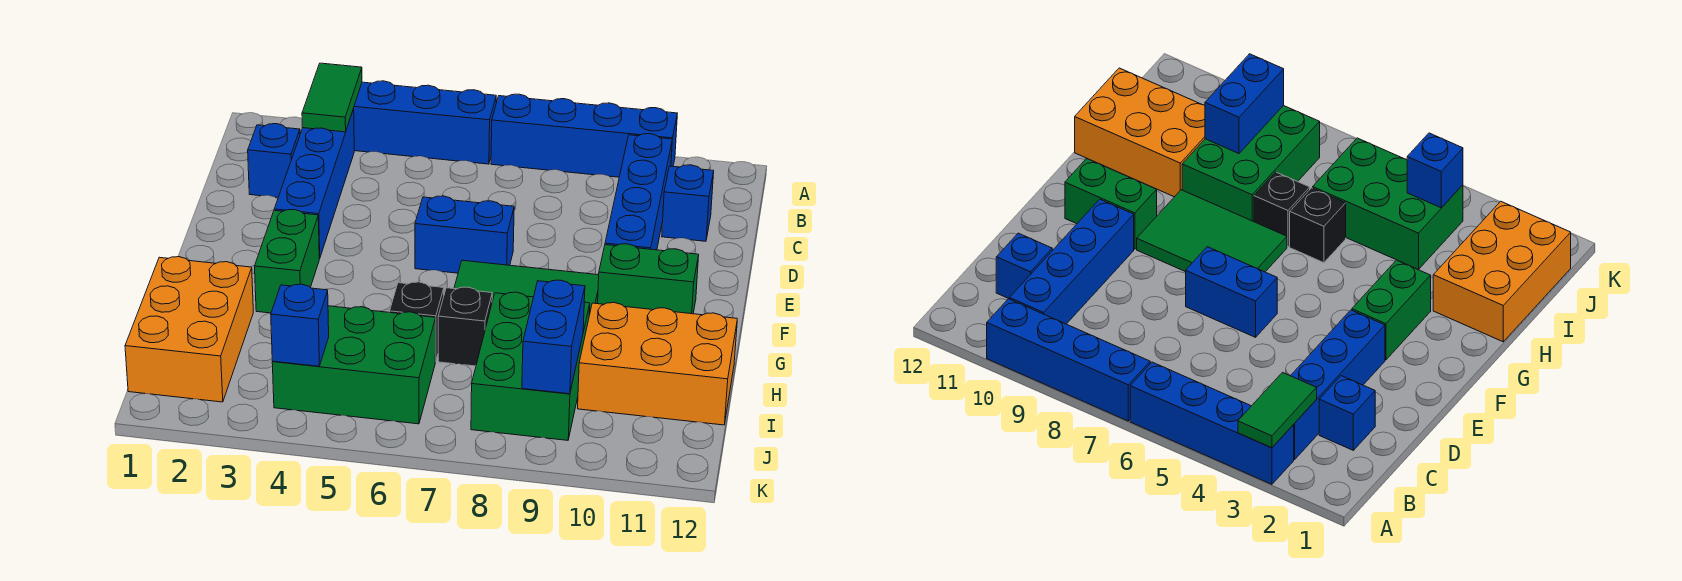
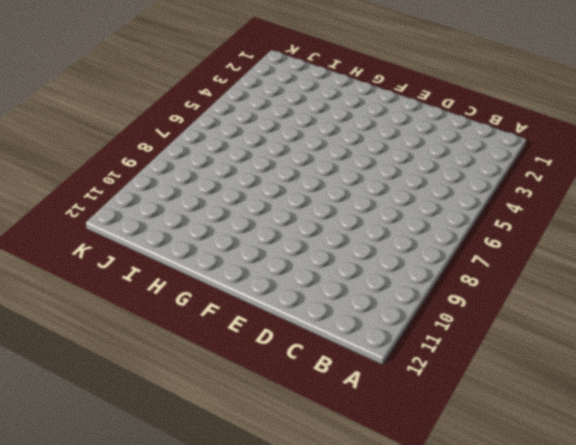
none -> blue 1x4 brick [353,81,496,164]
none -> blue 1x4 brick [491,94,677,177]
none -> blue 1x4 brick [274,109,354,258]

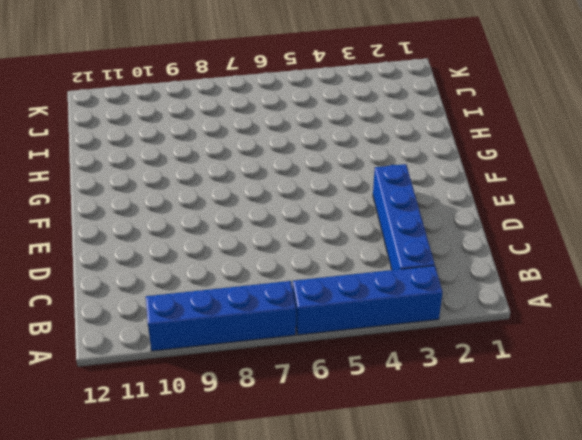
none -> blue 1x4 brick [605,134,672,250]
none -> blue 1x1 brick [248,124,300,197]
none -> blue 1x1 brick [662,165,714,241]

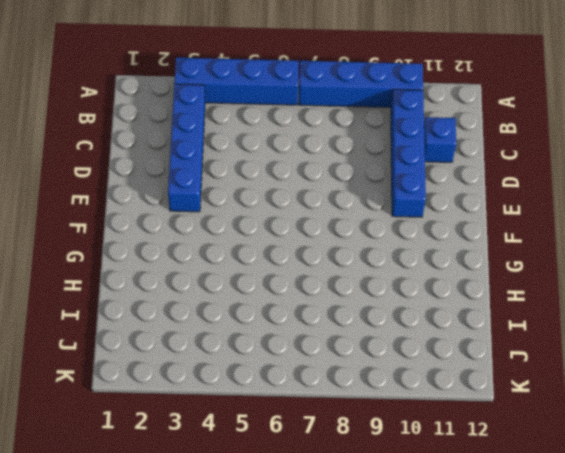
none -> blue 1x1 brick [248,124,300,197]
none -> blue 1x2 brick [415,196,514,273]
none -> green 1x2 brick [255,210,320,313]

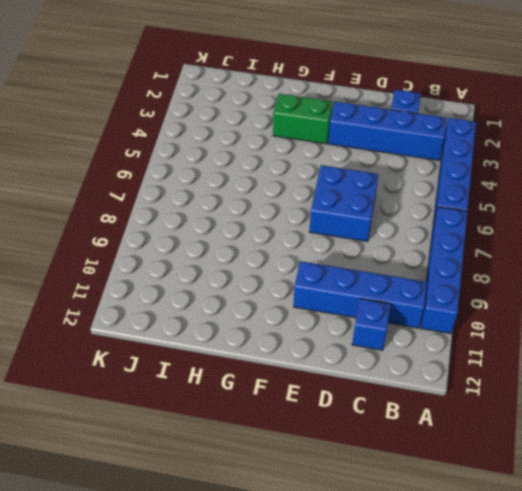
blue 2x2 brick [309,165,379,242] -> blue 1x2 brick [415,196,514,273]
none -> green 2x3 tile [454,260,599,315]
none -> green 1x2 brick [598,244,699,314]
none -> orange 2x3 brick [125,257,253,402]

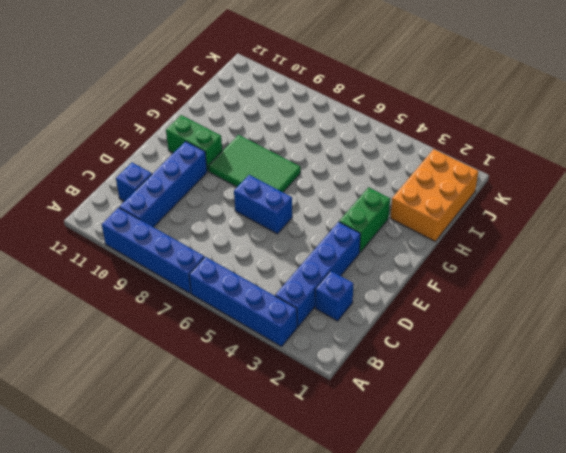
none -> black 1x1 brick [390,282,444,362]
none -> black 1x1 brick [438,287,492,366]
none -> green 2x3 brick [471,292,590,440]

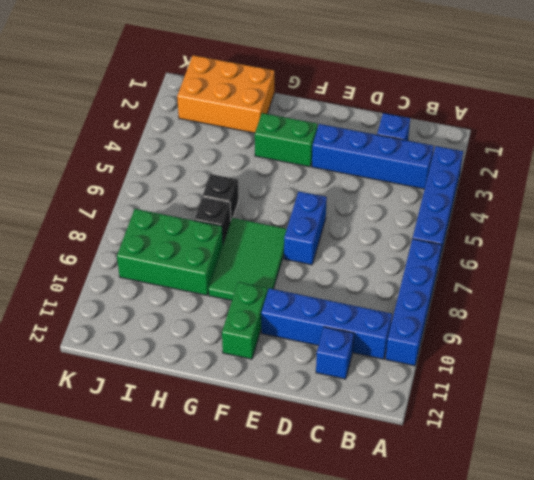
none -> orange 2x3 brick [578,303,737,425]
none -> green 2x3 brick [272,306,436,424]
none -> green 1x2 tile [302,63,362,132]

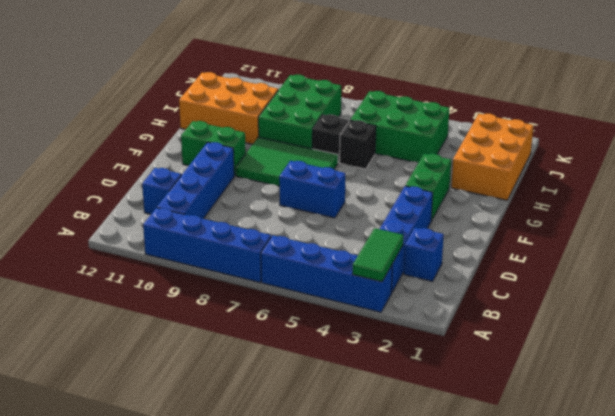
none -> blue 1x2 brick [522,280,585,394]
none -> blue 1x1 brick [271,284,329,366]

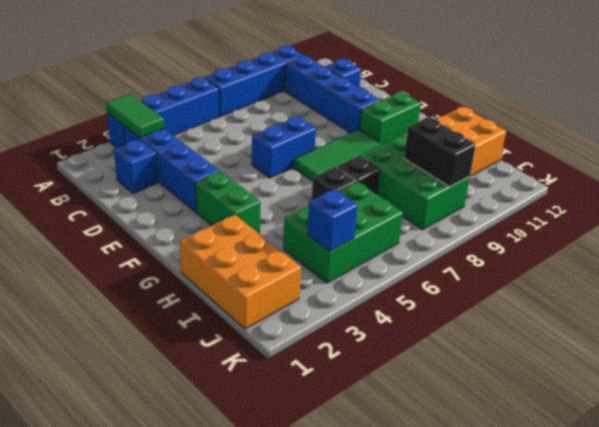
black 1x2 brick [404,117,476,187] -> blue 1x2 brick [522,280,585,394]

